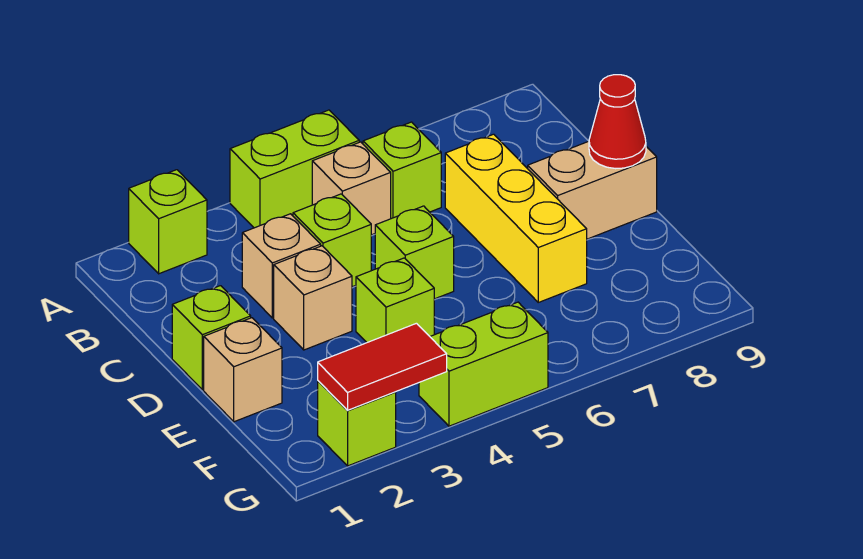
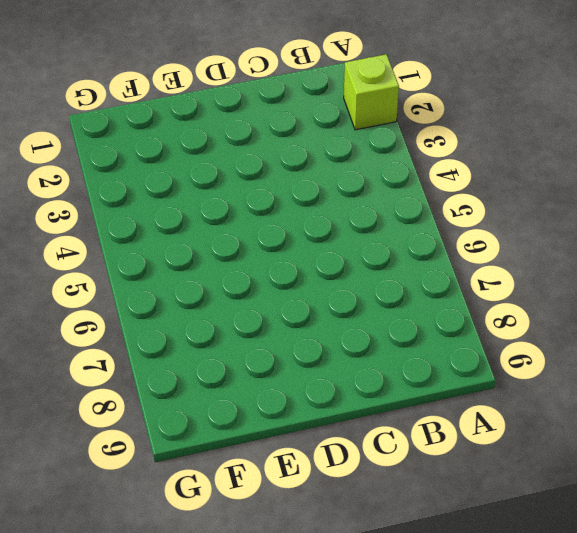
none -> lime 1x2 brick [230,110,359,228]
none -> tan 1x1 brick [312,142,391,235]
none -> lime 1x1 brick [363,122,441,219]

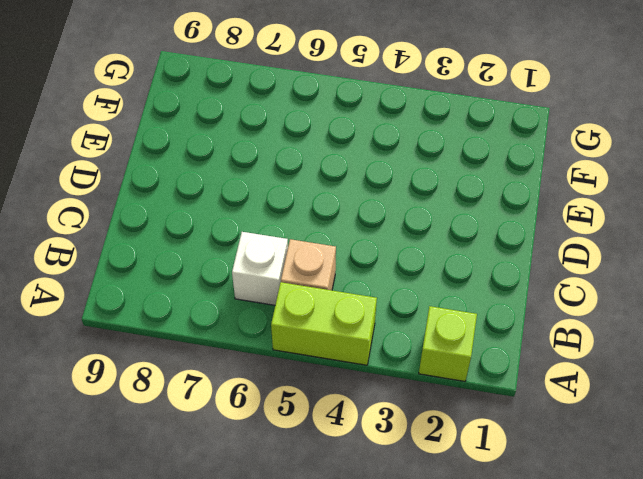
white 1x1 brick [232,232,288,305] -> lime 1x1 brick [363,122,441,219]
none -> tan 1x1 brick [242,214,321,318]
none -> lime 1x1 brick [293,194,371,287]
none -> yellow 1x3 brick [445,134,587,302]

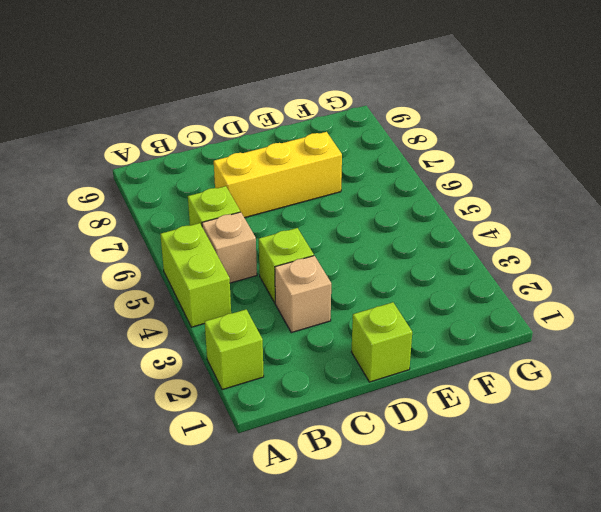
none -> tan 1x1 brick [274,246,352,350]
none -> lime 1x1 brick [375,206,454,299]
none -> tan 1x2 brick [528,141,657,239]

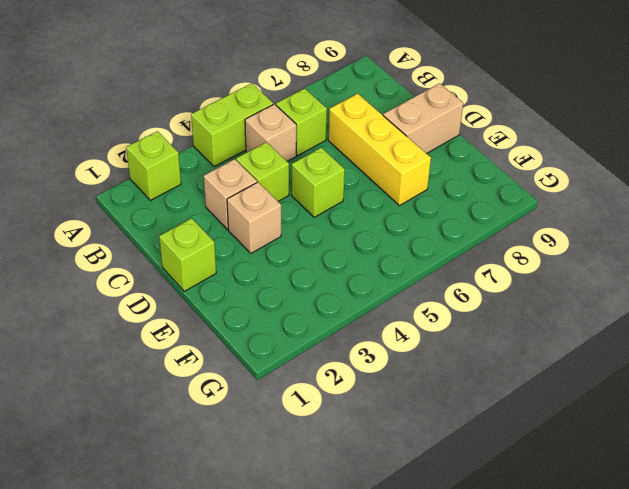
none -> tan 1x1 brick [204,318,282,422]
none -> lime 1x1 brick [356,258,434,342]
none -> lime 1x1 brick [318,381,396,466]

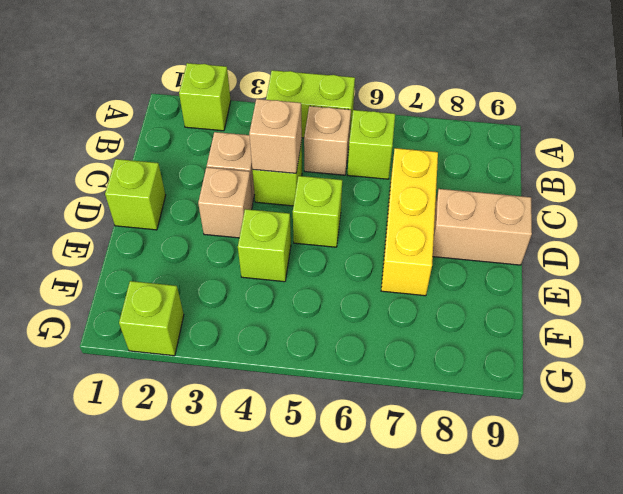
tan 1x1 brick [249,99,302,173] -> tan 1x1 brick moved to [204,318,282,422]
none -> lime 1x2 brick [419,302,548,426]
none -> red 1x1 cone [589,75,646,169]
none -> red 1x2 tile [318,323,447,410]

